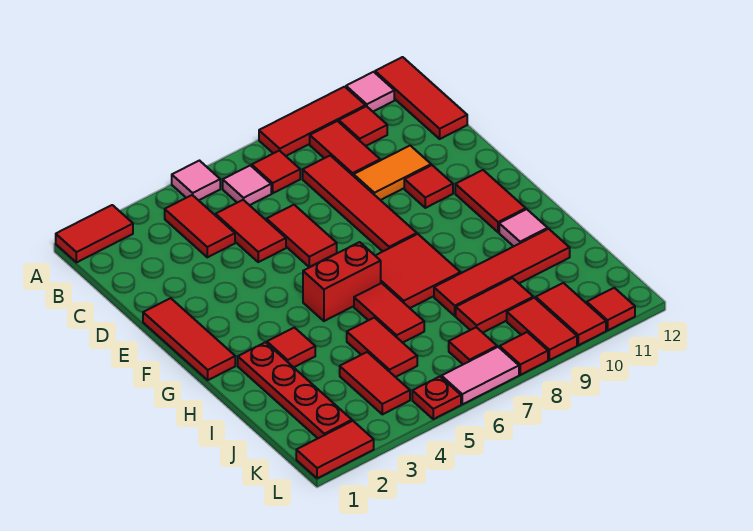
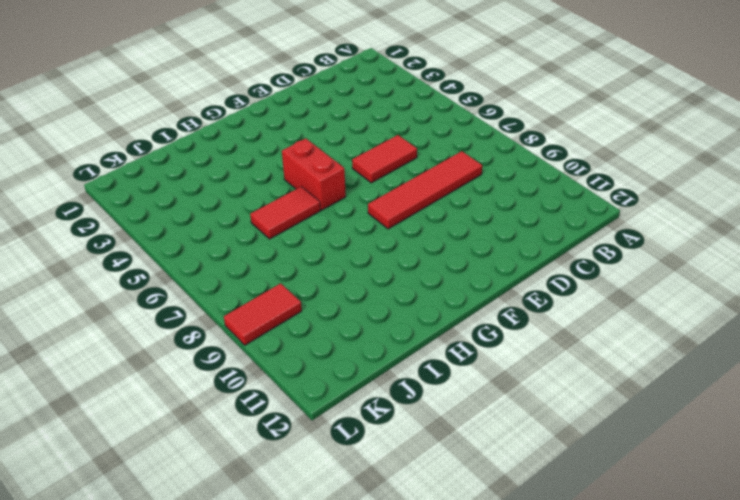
none -> red 1x2 tile [56,205,133,263]
none -> pink 1x1 tile [172,161,220,200]
none -> red 1x3 tile [259,87,365,156]
none -> pink 1x1 tile [346,72,394,111]

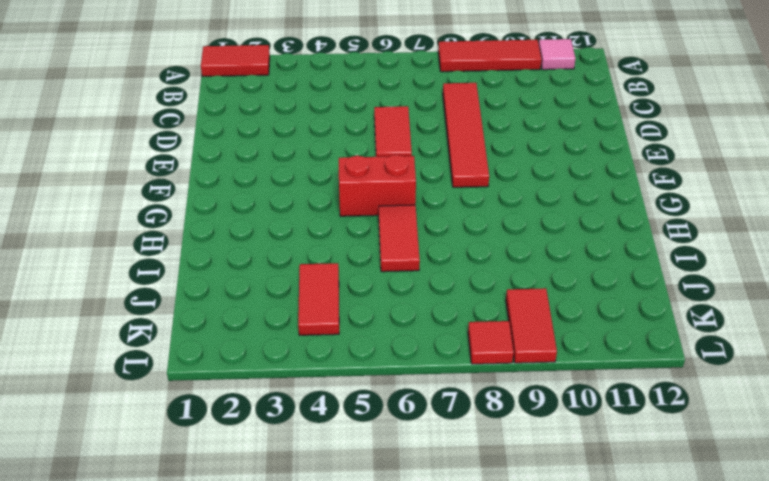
none -> pink 1x1 tile [172,161,220,200]
none -> red 1x3 tile [375,57,467,139]
none -> red 1x2 tile [165,195,235,257]
none -> pink 1x1 tile [223,165,271,205]

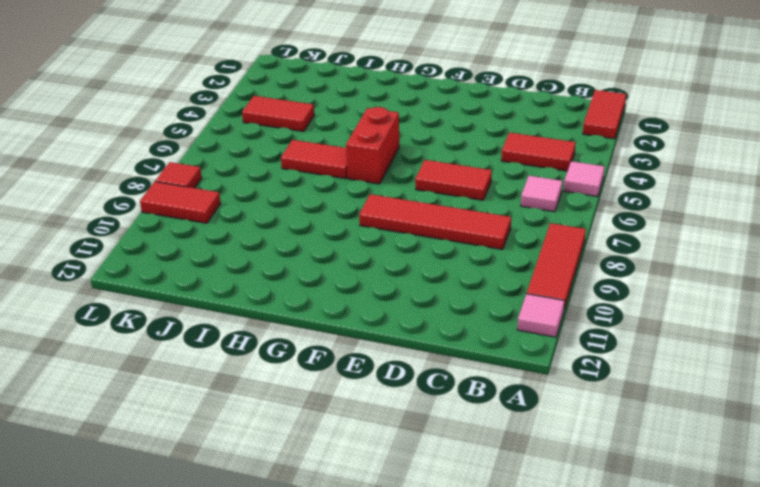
none -> red 1x3 tile [375,57,467,139]
none -> red 1x1 tile [252,151,300,193]
none -> red 1x2 tile [310,121,380,176]
none -> red 1x1 tile [339,106,387,146]

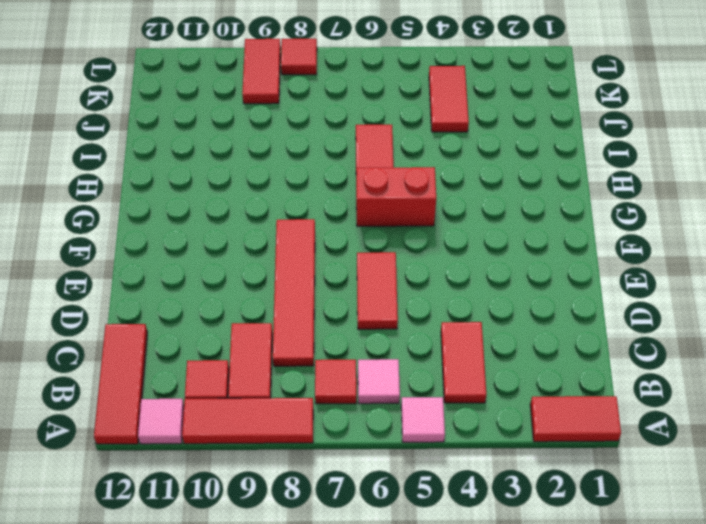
none -> red 1x2 tile [216,200,286,262]
none -> orange 1x2 tile [354,146,431,200]
none -> red 1x3 tile [143,298,235,380]
none -> red 1x1 tile [404,165,453,208]

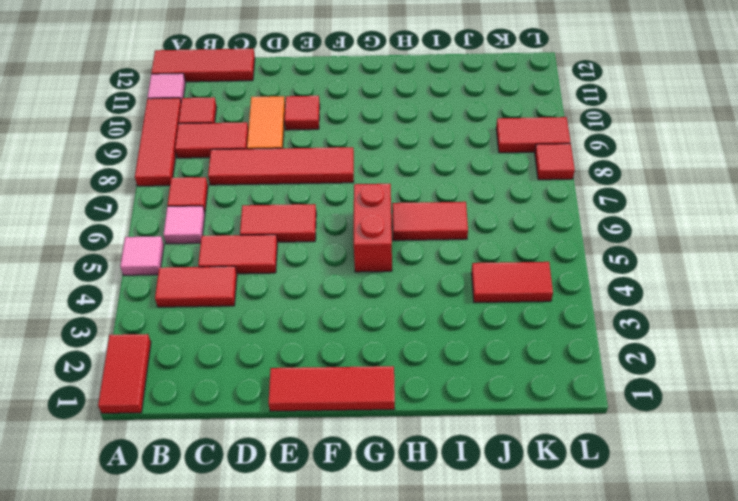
none -> red 1x2 tile [455,170,526,232]
none -> red 2x2 tile [375,234,461,308]
none -> red 1x4 plate [238,342,352,438]
none -> red 1x1 tile [267,328,315,367]

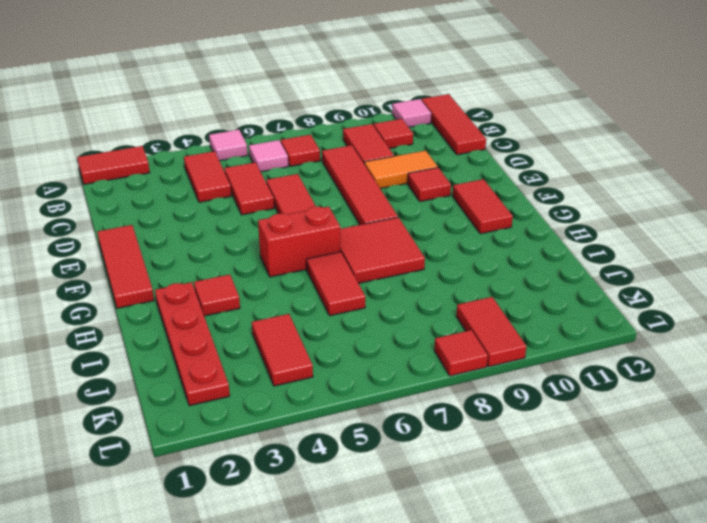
none -> red 1x3 tile [259,87,365,156]
none -> pink 1x1 tile [499,209,548,246]
none -> red 1x2 tile [347,318,417,377]
none -> red 1x4 tile [434,229,570,316]

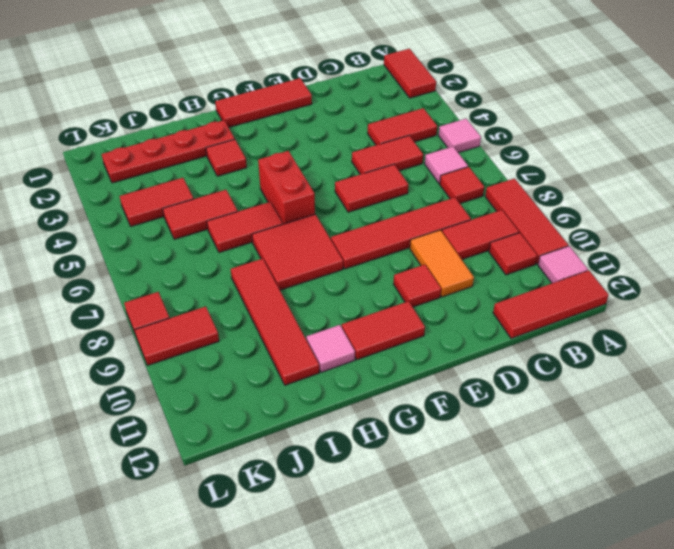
none -> red 1x2 tile [456,278,533,333]
none -> red 1x1 tile [449,327,497,364]
none -> red 1x2 tile [536,283,606,345]
none -> red 1x2 tile [296,421,374,478]

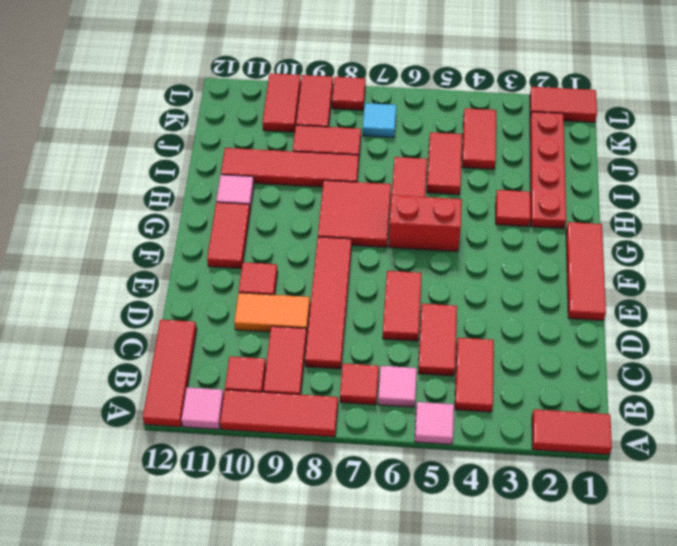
cyan 1x1 tile [363,103,396,138] -> red 1x1 tile [449,327,497,364]
none -> red 1x1 plate [412,377,461,419]
none -> pink 1x2 tile [441,347,519,404]
none -> red 1x1 tile [587,288,635,330]

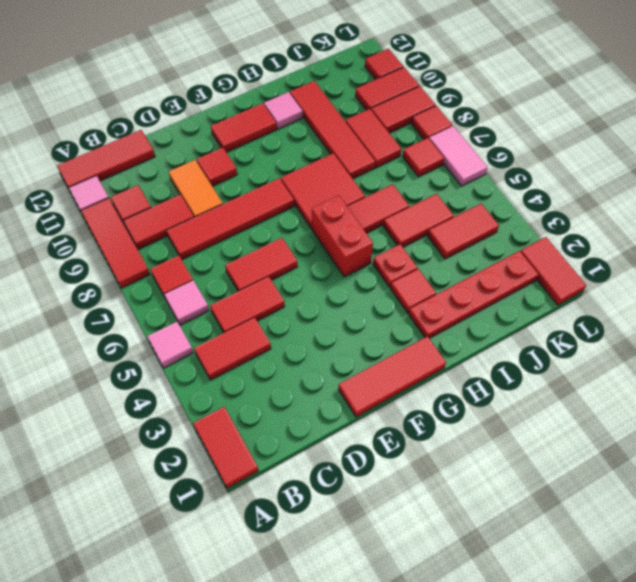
red 1x1 plate [373,244,417,287] -> red 1x1 plate moved to [412,377,461,419]

